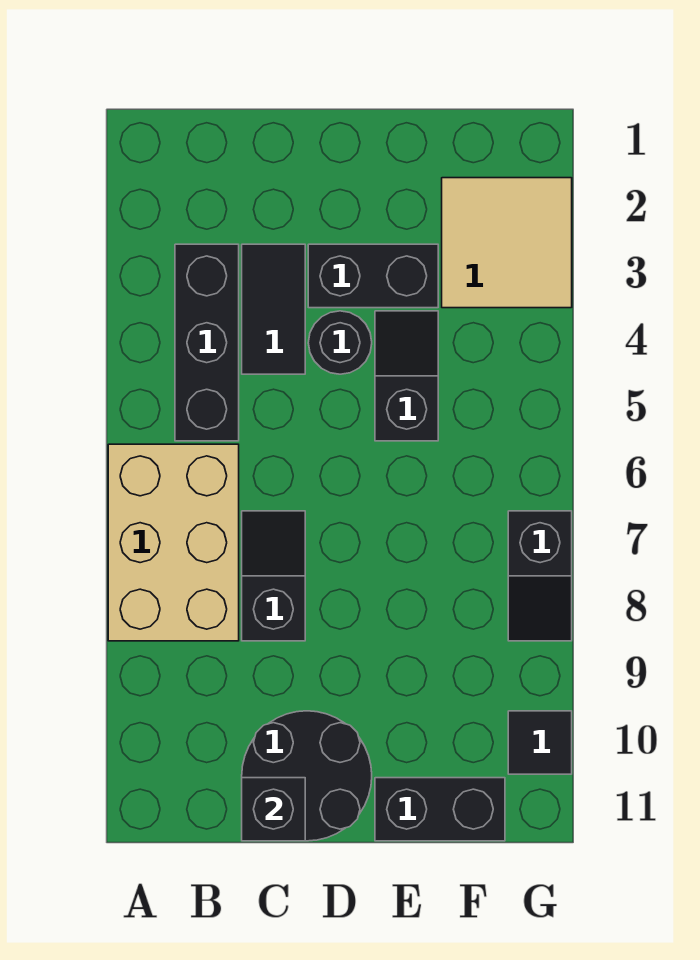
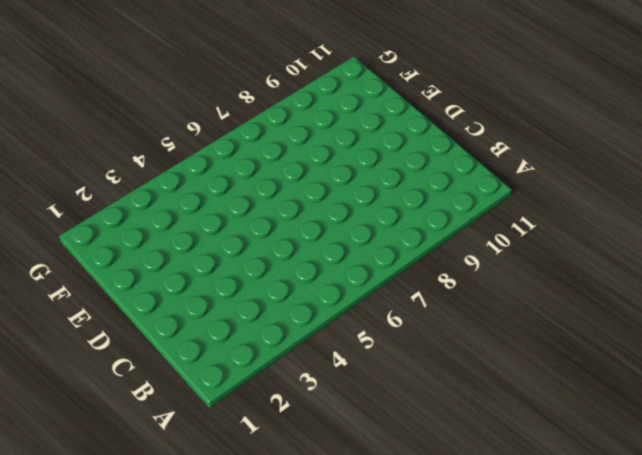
none -> tan 2x3 brick [108,444,239,641]
none -> black 1x3 brick [175,244,239,441]
none -> black 1x2 tile [242,244,305,374]

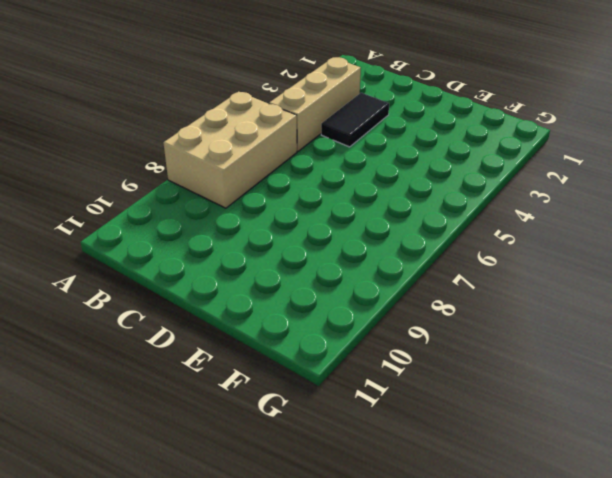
tan 1x3 brick [269,57,361,151] -> black 1x3 brick [175,244,239,441]
none -> black 1x2 slope [242,511,305,641]
none -> black 2x2 round brick [242,711,372,841]
none -> black 1x2 brick [308,244,438,308]

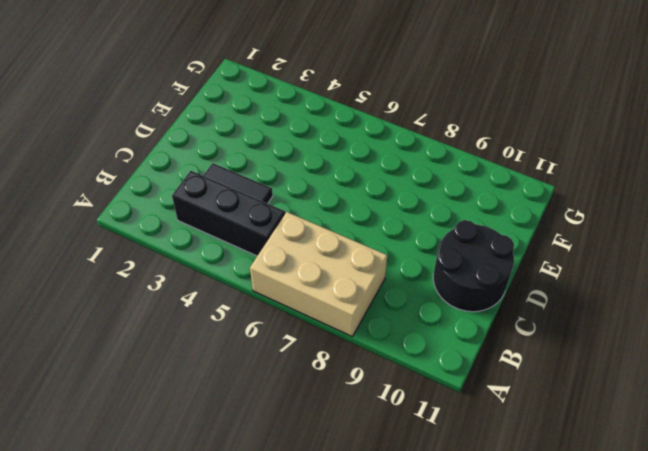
none -> black 1x2 slope [242,511,305,641]
none -> black 1x2 brick [308,244,438,308]
none -> black 1x1 round brick [308,311,372,374]

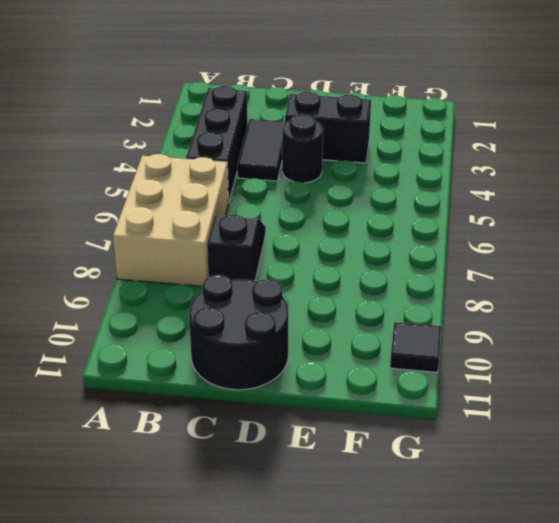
none -> black 1x2 slope [375,311,438,441]
none -> black 1x2 brick [375,778,505,841]
none -> tan 2x2 tile [442,178,572,308]

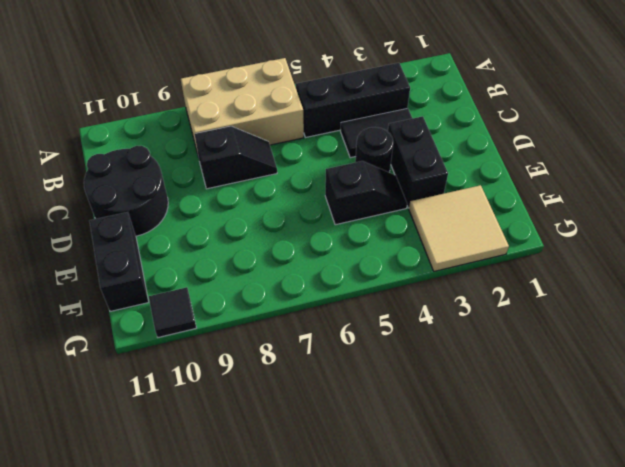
none -> black 1x2 slope [508,511,572,641]
none -> black 1x1 brick [242,778,305,841]

